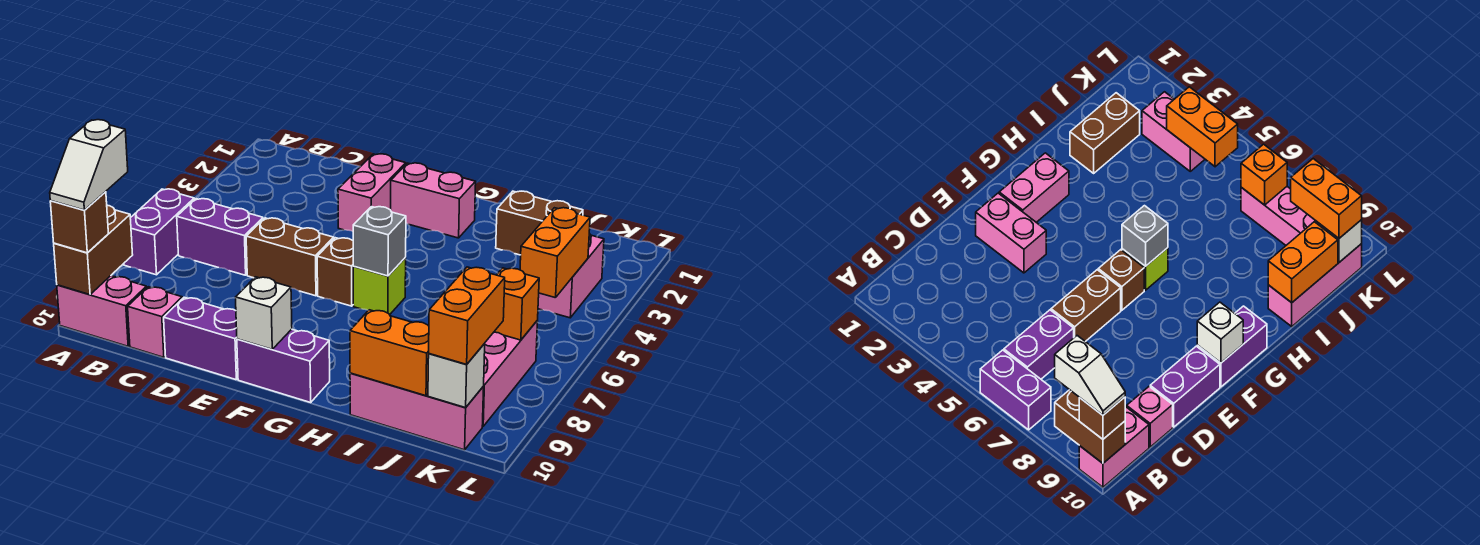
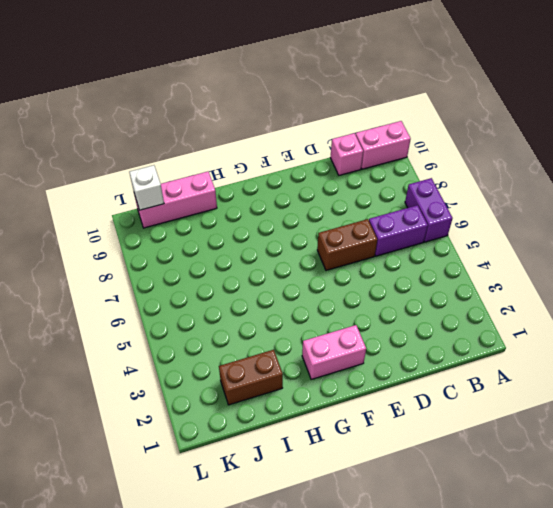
none -> purple 1x2 brick [164,297,238,380]
none -> pink 1x2 brick [338,154,406,231]
none -> brown 1x1 brick [317,238,354,306]

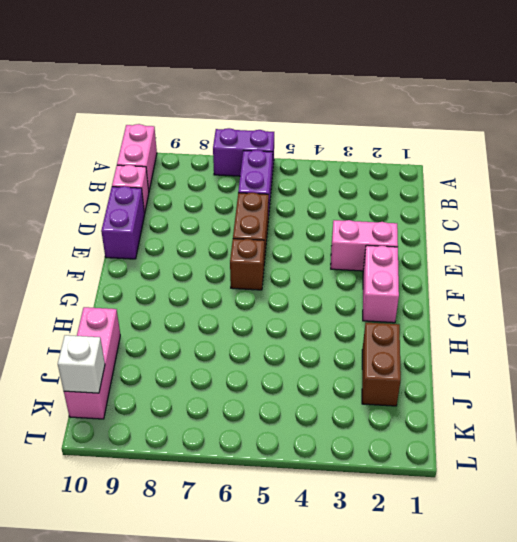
none -> purple 1x2 brick [237,329,330,402]
none -> lime 1x1 brick [353,258,406,315]
none -> pink 1x2 brick [538,234,604,318]

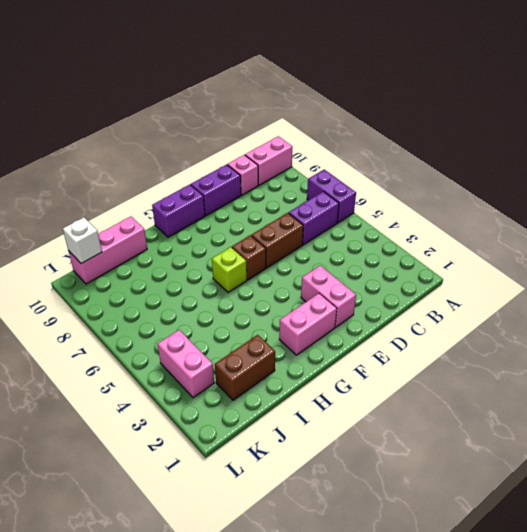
none -> pink 1x3 brick [482,320,538,426]
none -> brown 1x2 brick [54,205,133,295]
none -> white 1x1 brick [236,277,292,349]

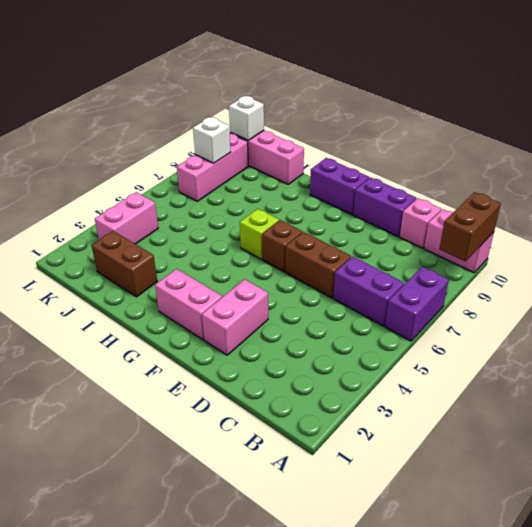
white 1x1 brick [193,117,230,163] -> white 1x1 brick moved to [236,277,292,349]
none -> grey 1x1 brick [353,207,406,276]
none -> orange 1x2 brick [350,310,429,396]
none -> orange 1x2 brick [520,208,590,298]

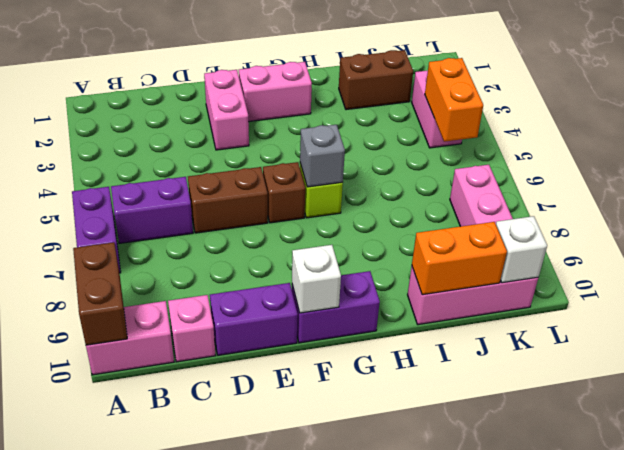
none -> orange 1x1 brick [494,268,539,340]
none -> brown 1x1 brick [50,192,108,253]
none -> orange 1x2 brick [429,267,505,364]

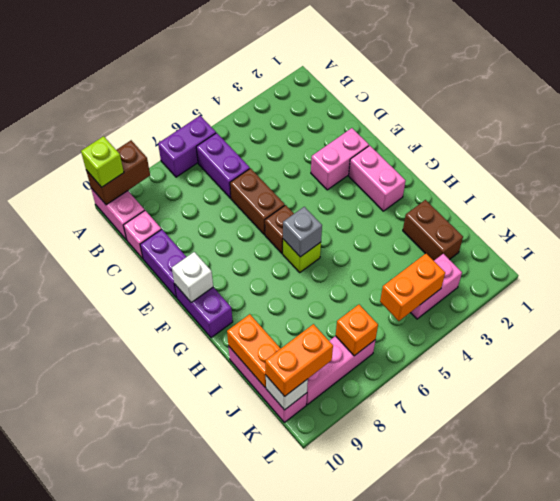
lime 1x1 brick [81,136,124,187] -> brown 1x1 brick [50,192,108,253]
none -> white 1x2 slope [50,120,128,210]

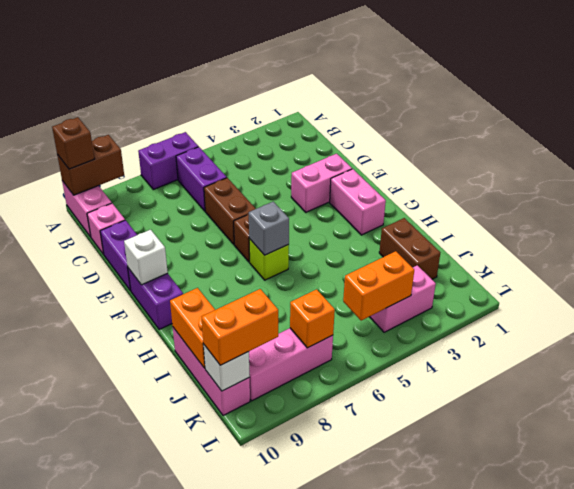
none -> white 1x2 slope [50,120,128,210]

